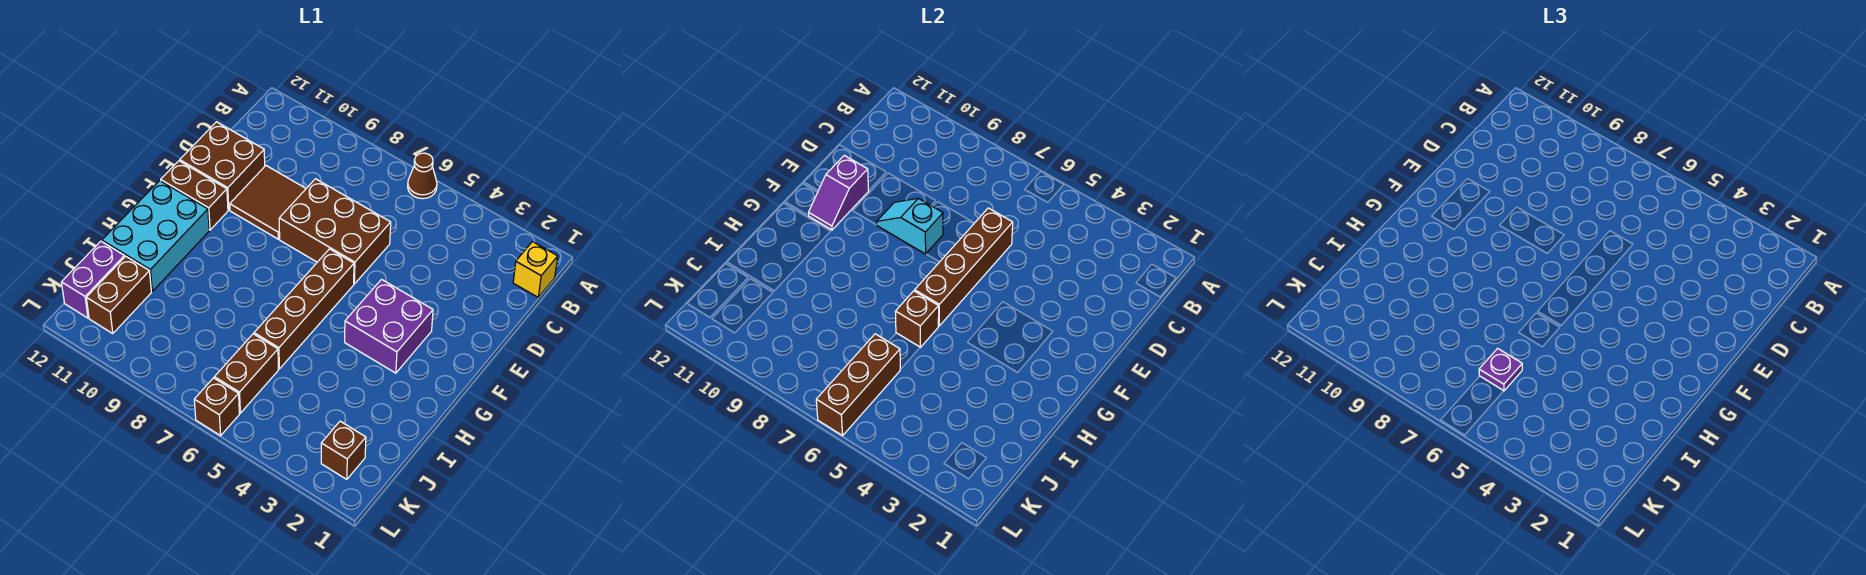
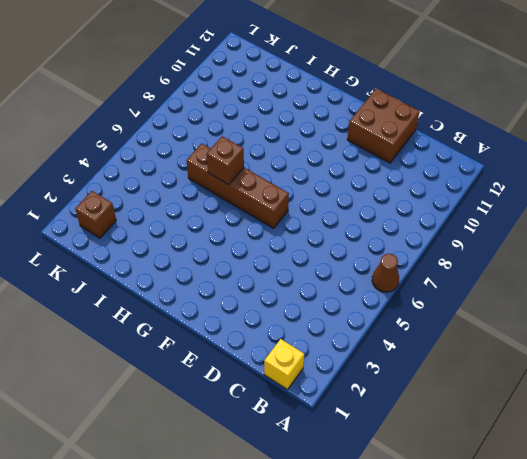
none -> brown 2x3 brick [279,179,391,284]
none -> brown 2x2 tile [230,166,306,239]
none -> purple 2x2 brick [345,279,433,373]

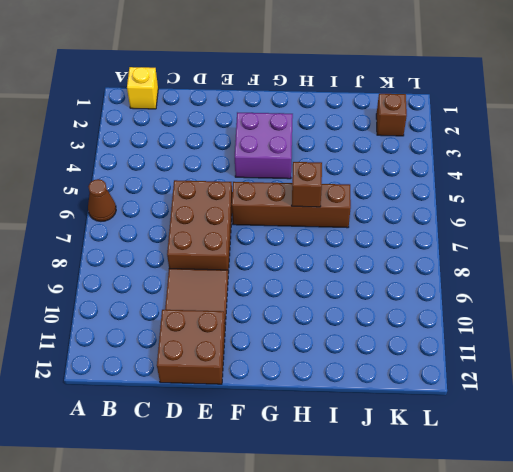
none -> brown 1x2 brick [161,161,228,230]
none -> cyan 2x3 brick [102,181,209,291]
none -> brown 1x2 brick [214,334,278,413]

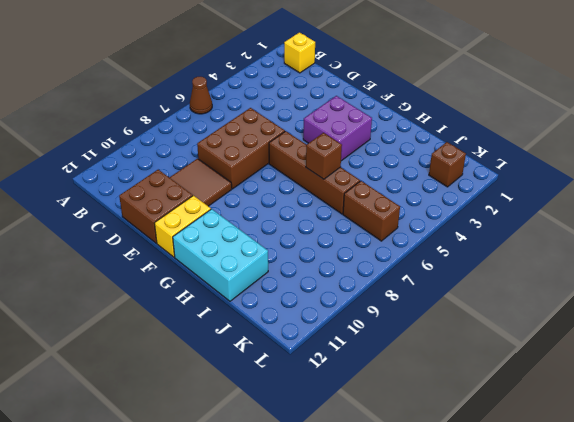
yellow 1x2 brick [154,196,211,257] -> brown 1x2 brick [161,161,228,230]
none -> brown 1x2 brick [86,256,151,333]
none -> purple 1x2 brick [61,241,125,318]
none -> brown 1x1 brick [194,378,239,436]

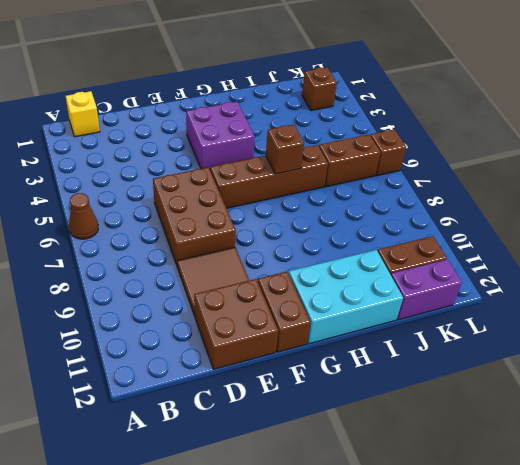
none -> brown 1x4 brick [915,208,1013,326]
none -> cyan 1x2 slope [877,198,943,254]
none -> purple 1x2 slope [809,155,869,230]

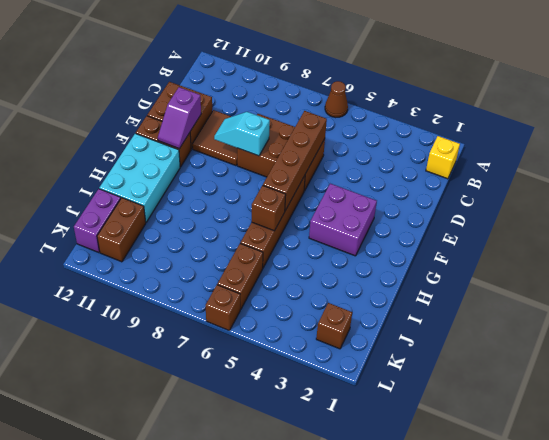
none -> brown 1x3 brick [816,334,900,436]
none -> purple 1x1 plate [1479,348,1522,391]

